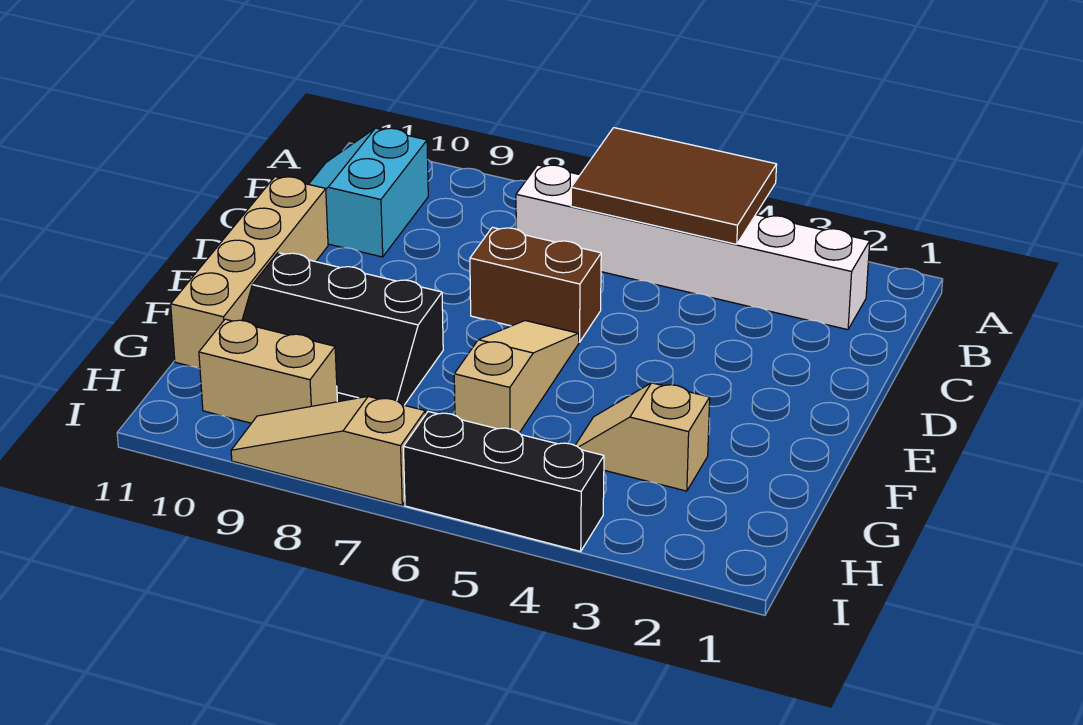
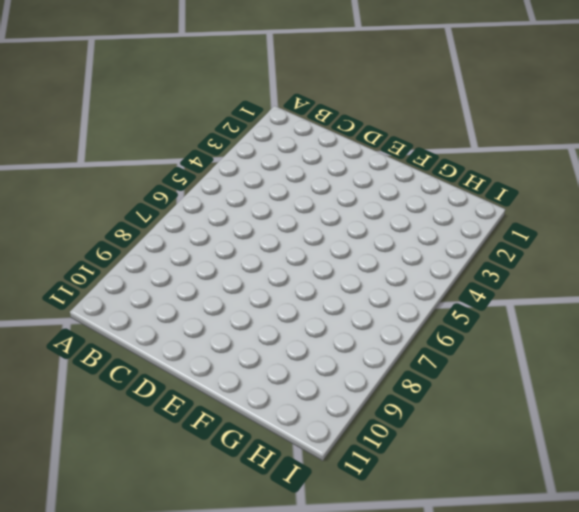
none -> white 1x6 brick [516,165,870,330]
none -> cyan 2x2 slope [309,128,428,257]

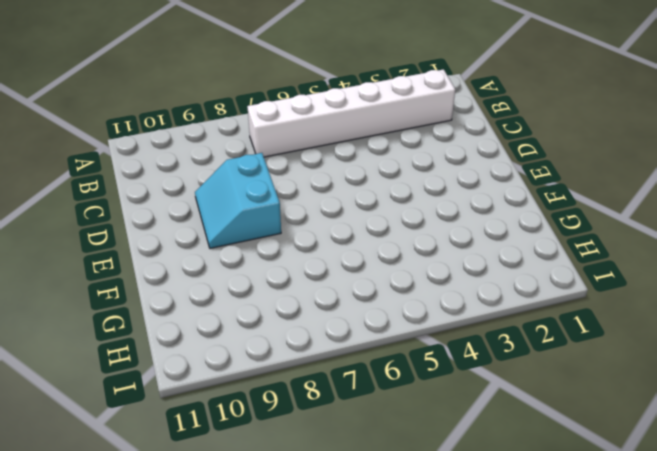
cyan 2x2 slope [195,153,281,248] -> cyan 2x2 slope moved to [309,128,428,257]
none -> brown 1x2 brick [470,227,601,342]
none -> tan 1x4 brick [171,177,328,368]

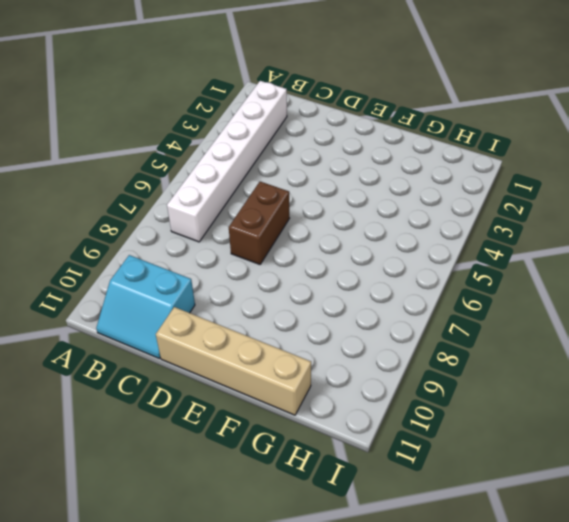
none -> tan 1x3 slope [454,321,579,433]
none -> black 2x3 slope [242,253,443,405]

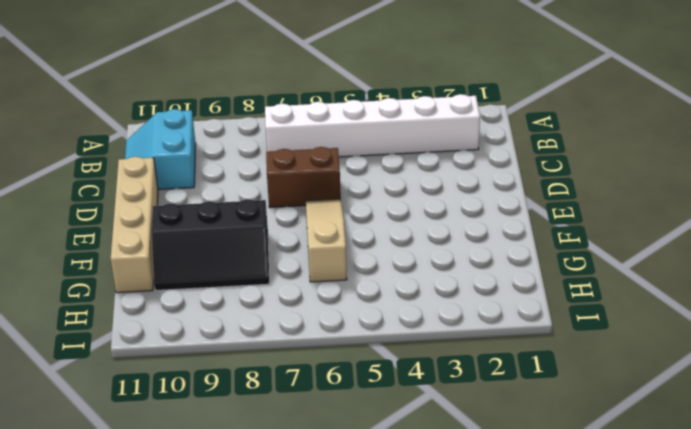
none -> tan 1x2 slope [575,383,710,491]
none -> tan 1x2 brick [199,319,337,423]

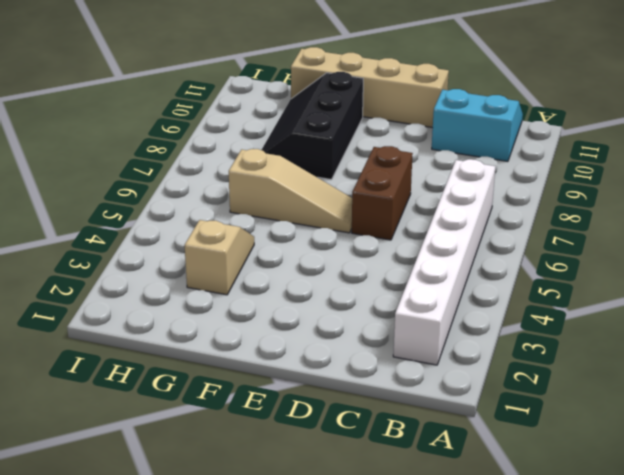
none -> tan 1x2 brick [199,319,337,423]
none -> black 1x3 brick [403,412,604,551]

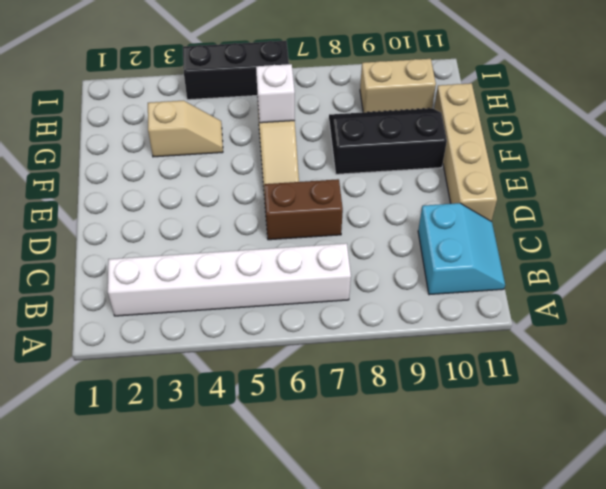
white 1x1 brick [256,64,295,123] -> none
none -> tan 1x3 slope [231,396,425,505]
none -> brown 2x3 tile [571,128,777,244]

